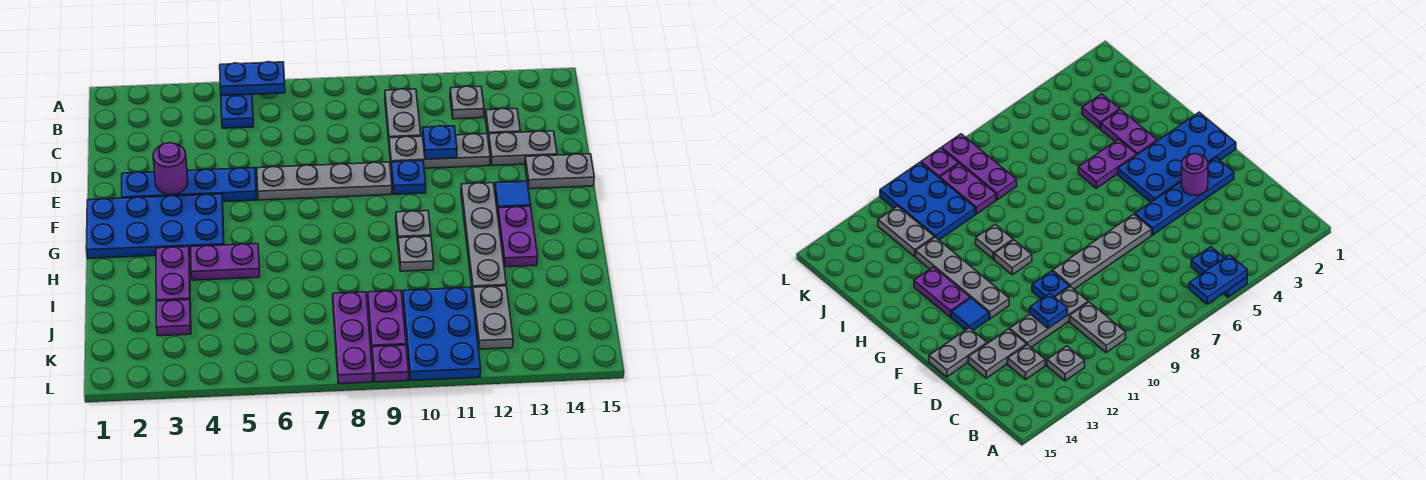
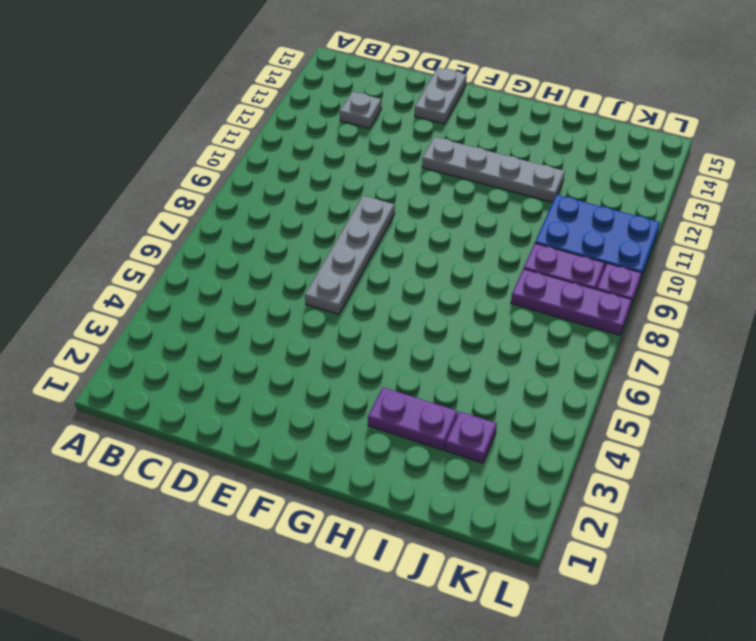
none -> blue 1x2 plate [221,94,253,128]
none -> grey 1x2 plate [385,89,421,140]
none -> grey 1x1 plate [450,86,484,119]

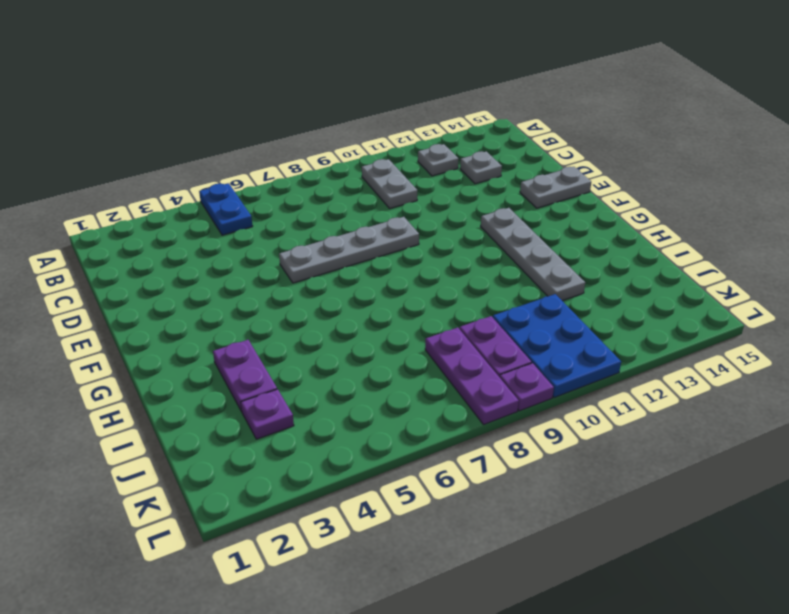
none -> grey 1x3 plate [389,134,490,168]
none -> grey 1x2 plate [488,131,557,166]
none -> blue 1x4 plate [122,168,257,202]

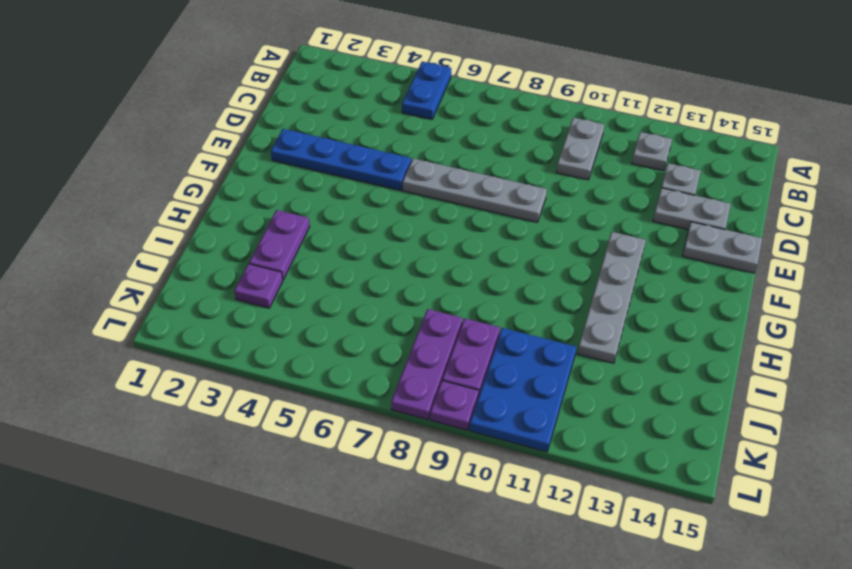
none -> grey 1x3 plate [389,134,490,168]
none -> blue 1x1 plate [391,161,426,194]
none -> blue 2x4 plate [86,194,224,259]

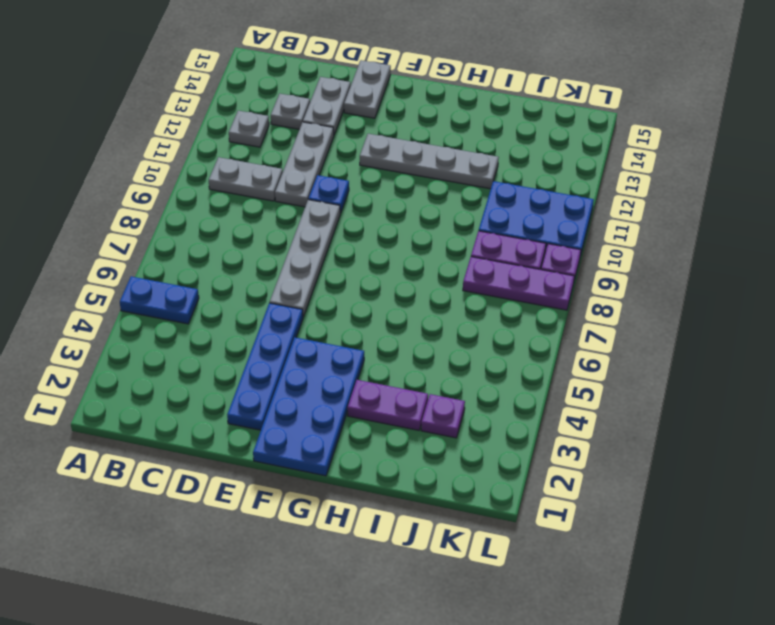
none -> blue 1x1 tile [495,181,531,214]
none -> grey 1x1 plate [396,211,431,240]
none -> purple 1x2 plate [498,206,538,267]

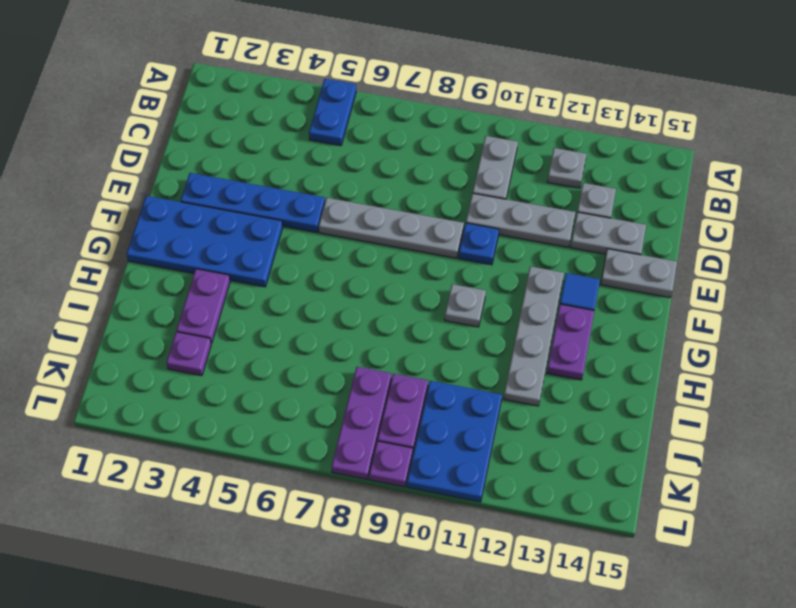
none -> purple 1x2 plate [191,244,260,280]
none -> grey 1x1 plate [398,236,434,271]
none -> grey 1x2 plate [472,286,513,349]

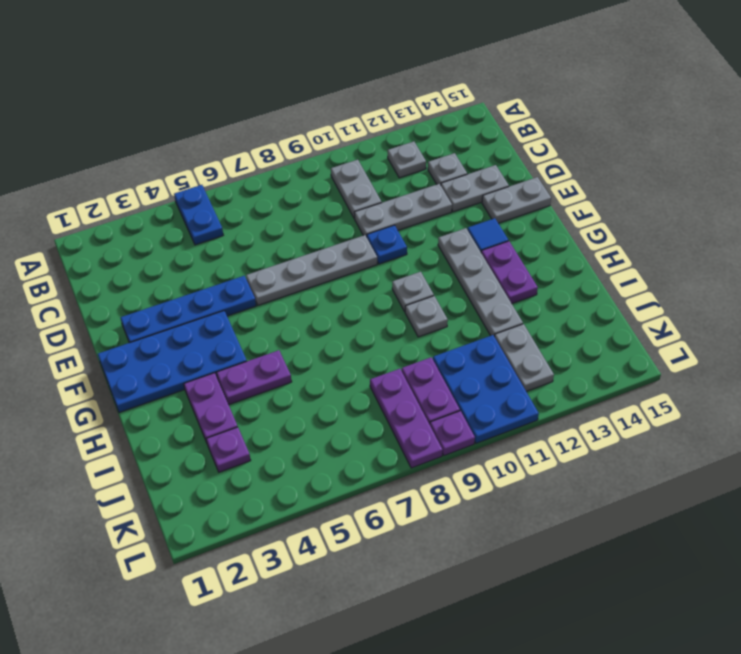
none -> blue 1x2 plate [220,62,285,96]
none -> blue 1x1 plate [423,126,457,159]
none -> purple 1x1 round brick [153,143,188,195]

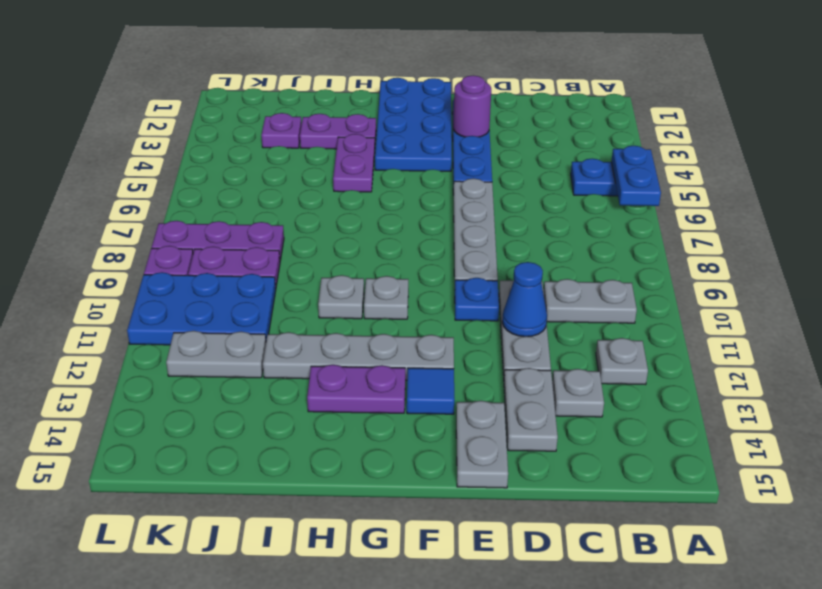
blue 1x1 cone [502,262,547,337] -> blue 1x1 plate [423,126,457,159]

